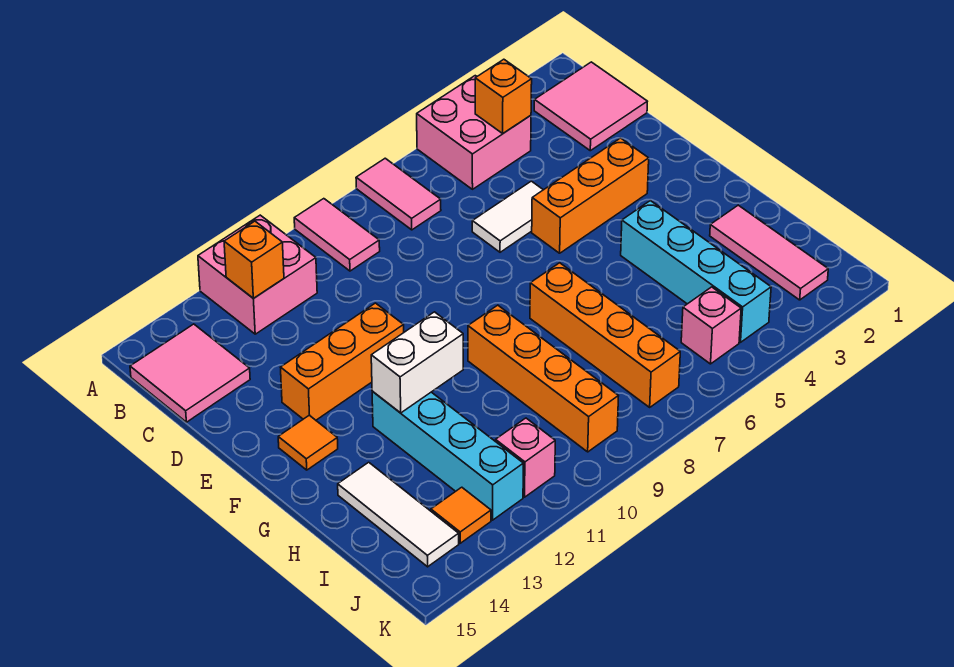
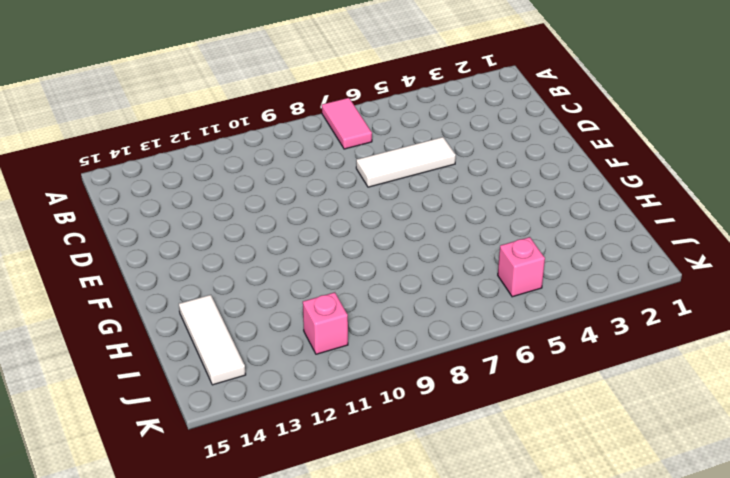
white 1x3 tile [356,137,456,187] -> white 1x2 tile [472,181,543,252]
none -> pink 2x2 brick [417,76,531,189]
none -> pink 1x2 tile [294,199,380,271]
none -> pink 2x2 brick [198,215,317,334]

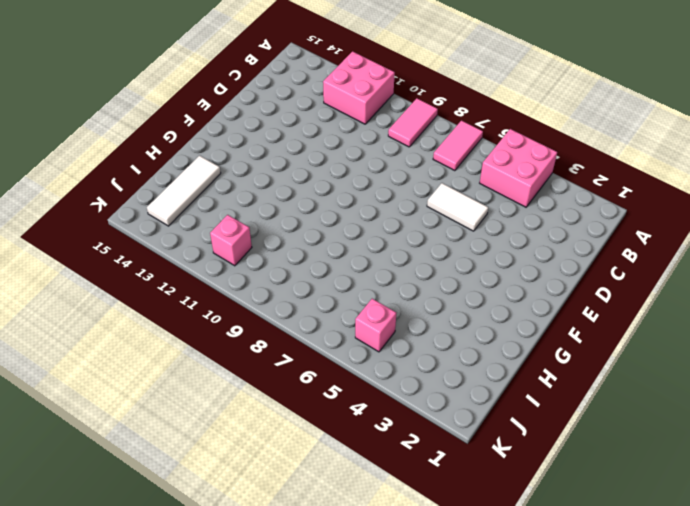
none -> pink 2x2 tile [534,62,647,151]
none -> pink 2x2 tile [130,324,250,422]
none -> orange 1x3 brick [532,138,649,253]

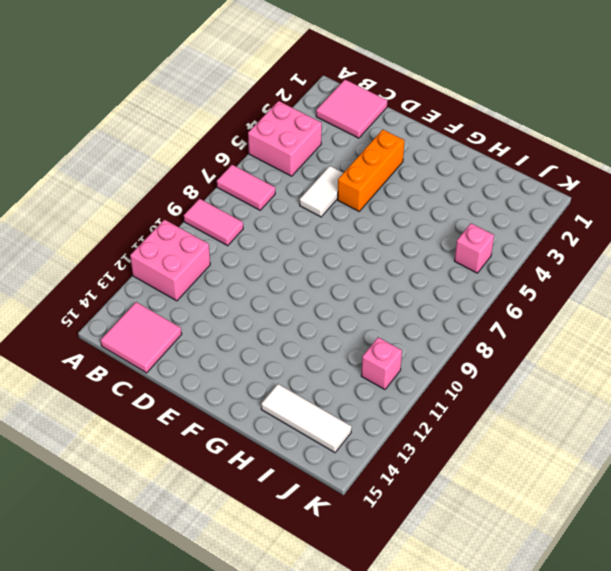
none -> orange 1x3 brick [280,303,404,420]
none -> orange 1x1 tile [278,415,338,470]
none -> cyan 1x4 brick [621,201,771,342]

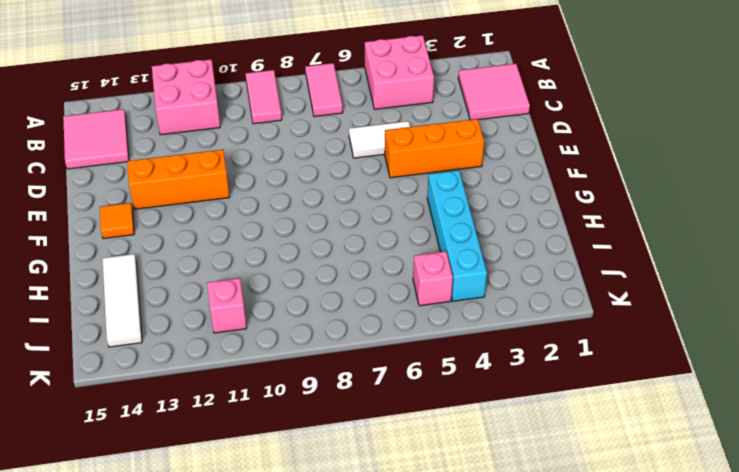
none -> orange 1x4 brick [530,263,680,407]
none -> orange 1x4 brick [468,305,618,452]
none -> cyan 1x4 brick [372,391,523,520]

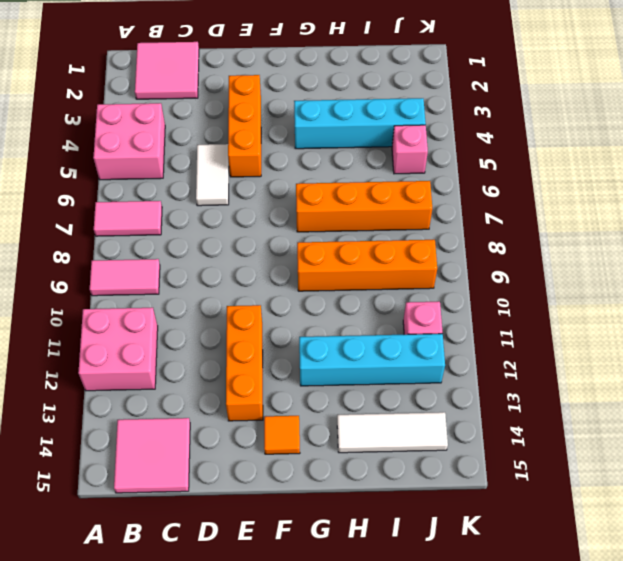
none -> pink 1x3 tile [710,205,828,300]
none -> orange 1x1 tile [431,487,491,543]
none -> orange 1x1 brick [475,59,532,133]

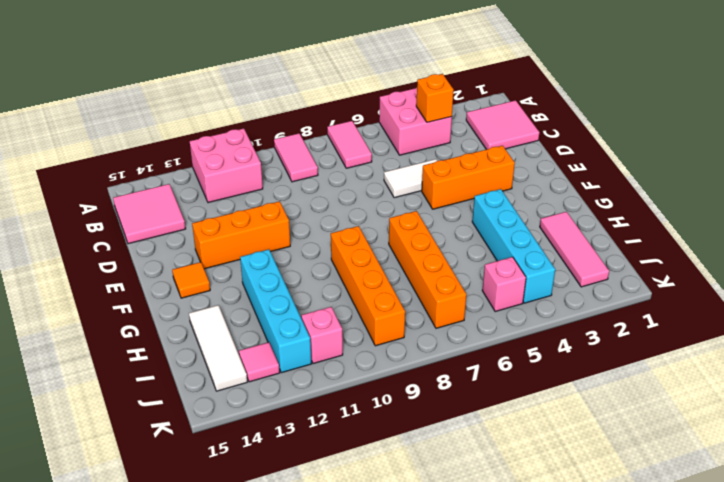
pink 1x1 tile [239,342,280,382] -> orange 1x1 tile [431,487,491,543]
none -> orange 1x1 brick [224,221,284,298]
none -> white 1x2 brick [371,312,463,413]

